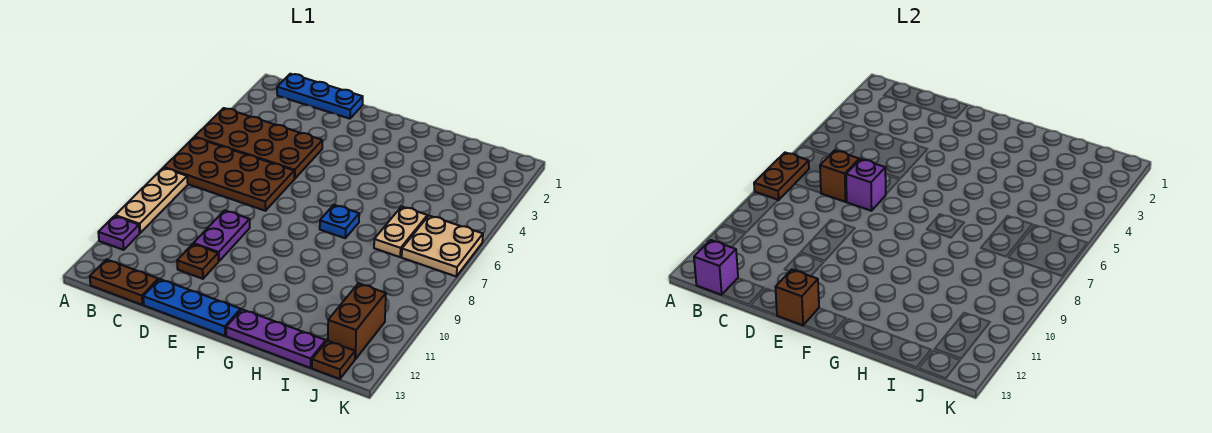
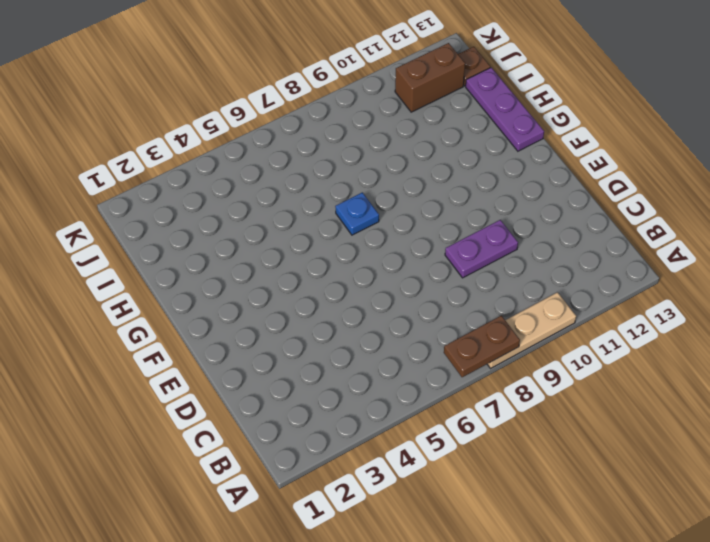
none -> brown 2x4 plate [195,108,322,179]
none -> brown 2x4 plate [164,137,294,211]
none -> purple 1x1 plate [98,216,140,250]

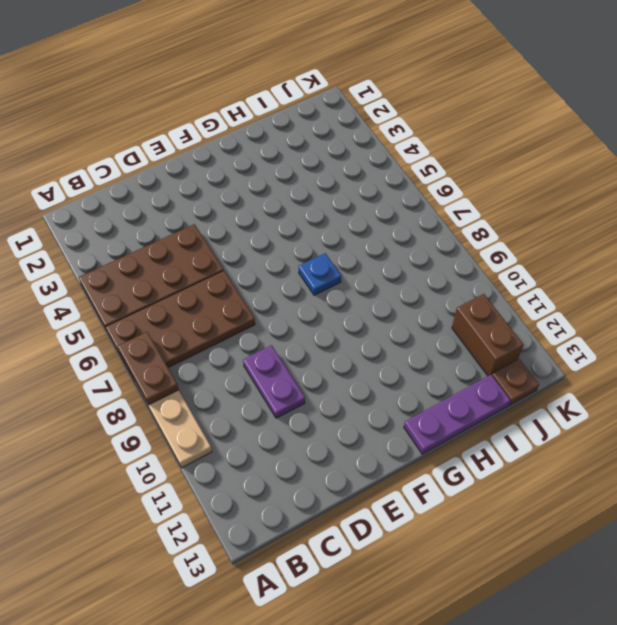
none -> purple 1x1 plate [98,216,140,250]
none -> blue 1x3 plate [277,74,363,119]
none -> brown 1x2 plate [90,260,158,305]

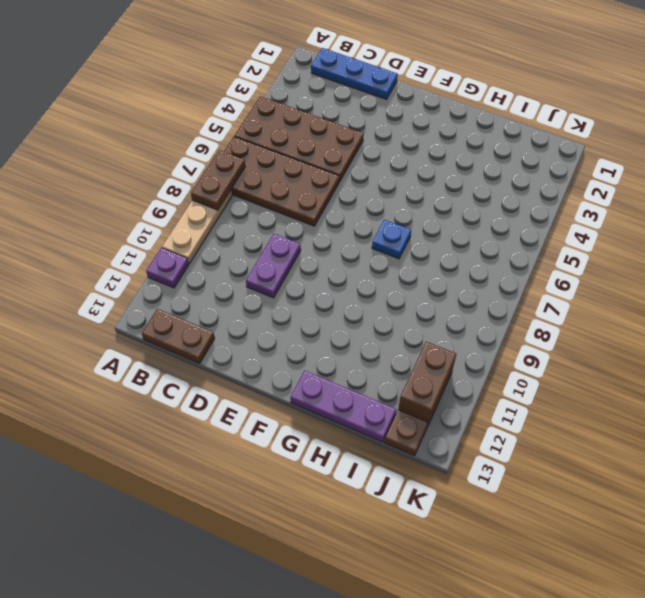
none -> brown 1x1 plate [177,244,218,279]
none -> blue 1x3 plate [143,279,241,336]
none -> tan 1x2 plate [374,206,427,257]

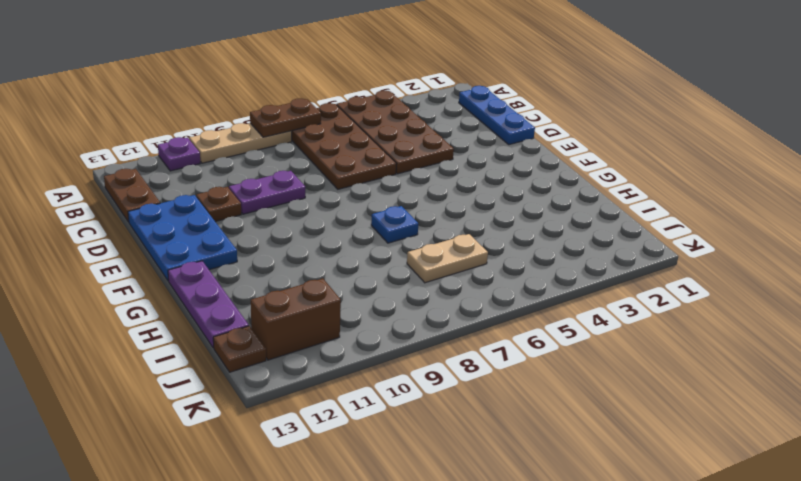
blue 2x3 plate [128,195,237,281] -> blue 1x3 plate [143,279,241,336]
none -> tan 2x2 plate [402,216,483,276]
none -> purple 1x1 brick [694,240,738,295]
none -> brown 1x1 brick [820,150,859,202]

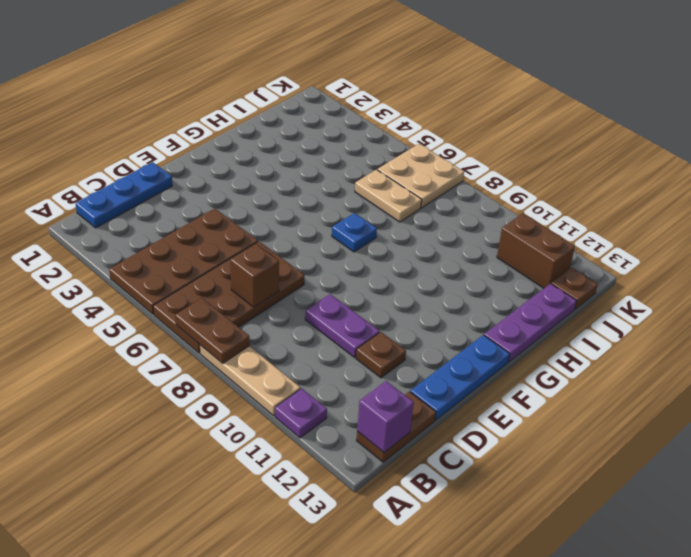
none -> purple 1x1 brick [846,159,886,211]
none -> brown 1x1 brick [775,270,819,325]

